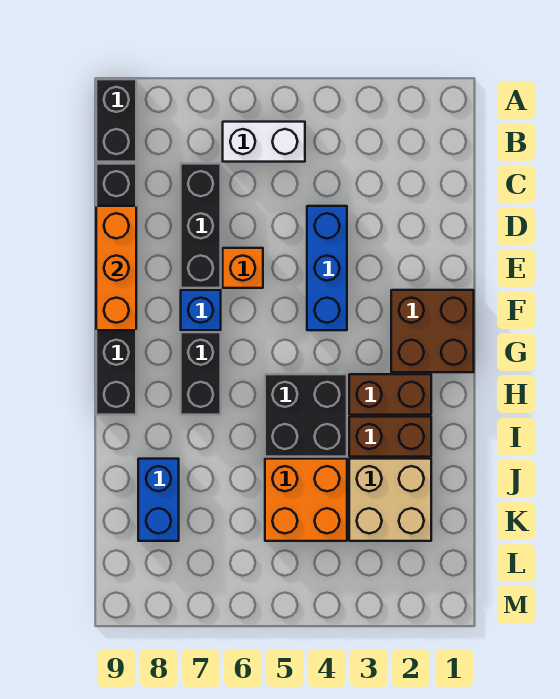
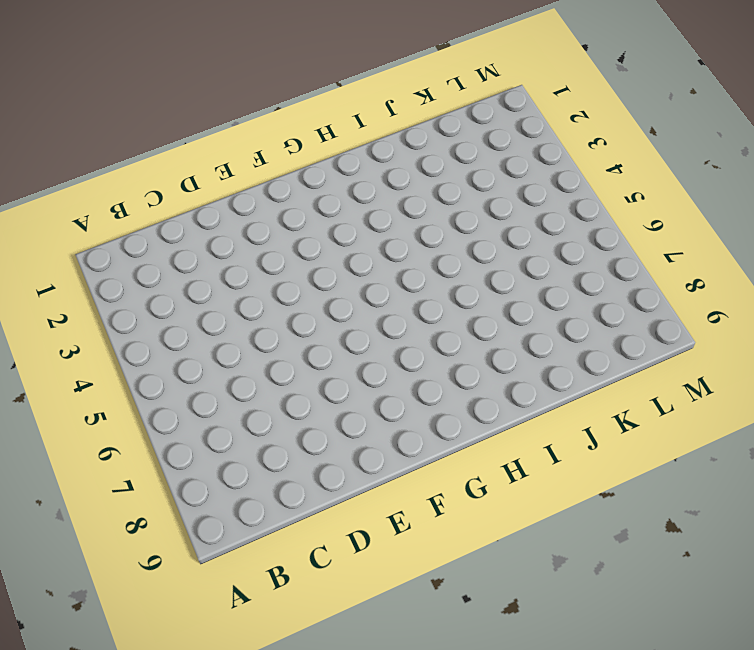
none -> black 1x2 brick [96,79,136,162]
none -> white 1x2 brick [223,122,305,162]
none -> black 1x3 brick [181,164,221,288]

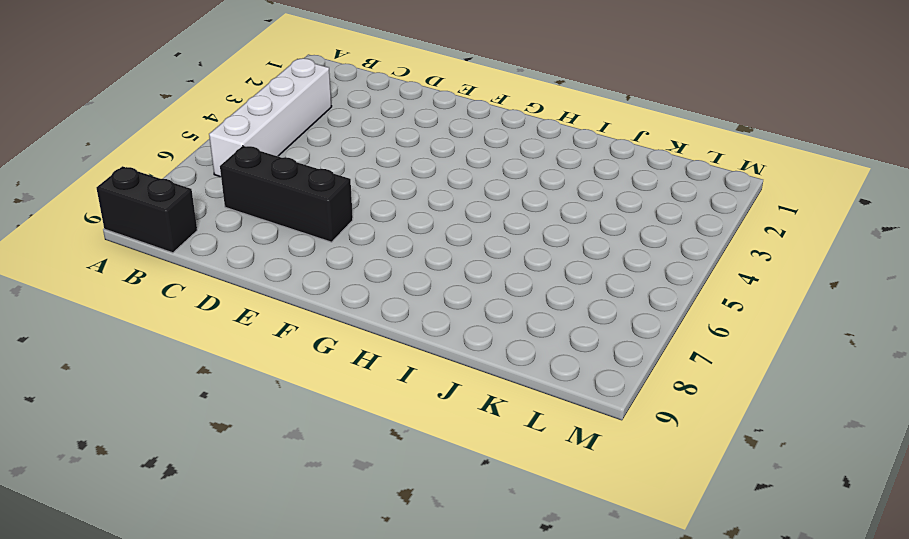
white 1x4 brick [209,58,332,177] -> white 1x2 brick [223,122,305,162]
none -> black 1x6 brick [96,164,136,415]
none -> blue 1x3 brick [307,206,347,330]
none -> orange 1x1 brick [223,248,263,288]

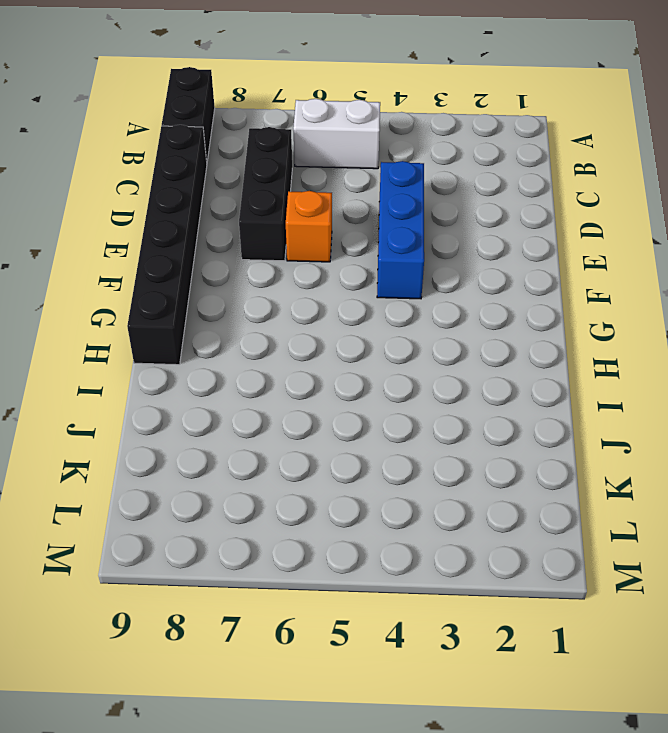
none -> brown 2x2 brick [391,290,474,372]
none -> blue 1x1 brick [181,290,221,330]
none -> black 1x2 brick [181,332,221,415]

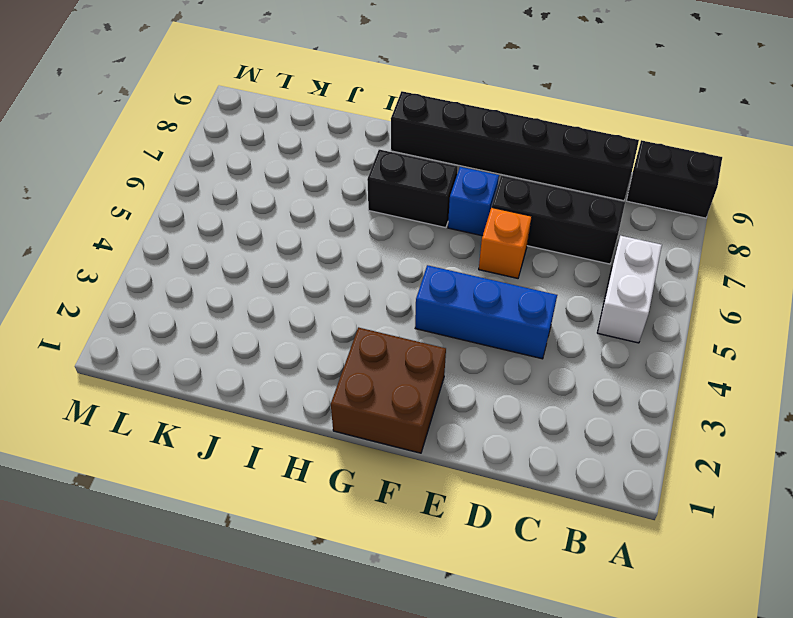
none -> brown 1x2 brick [349,374,431,415]
none -> black 2x2 brick [265,374,347,457]
none -> brown 1x2 brick [349,417,431,457]

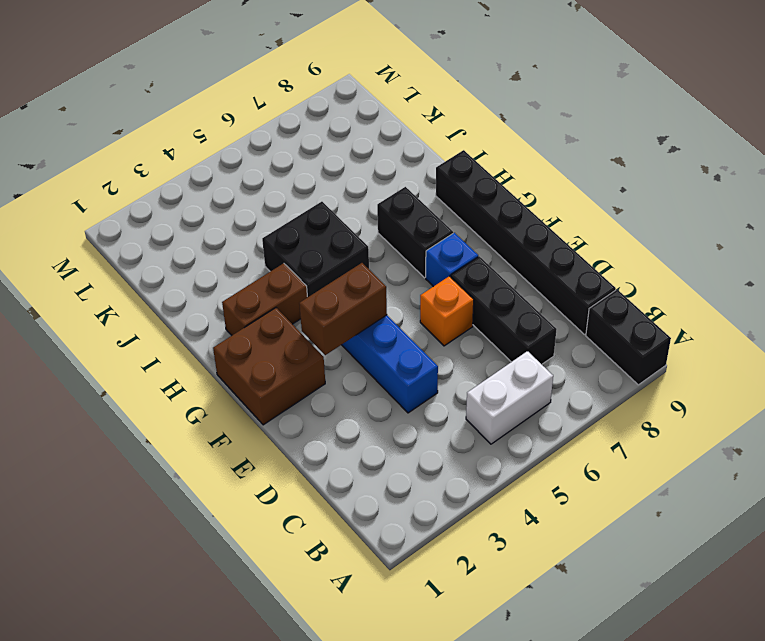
brown 1x2 brick [299,263,387,355] -> brown 1x2 brick moved to [349,417,431,457]
none -> tan 2x2 brick [349,459,431,541]
none -> orange 2x2 brick [265,459,347,541]
none -> blue 1x2 brick [138,459,179,541]

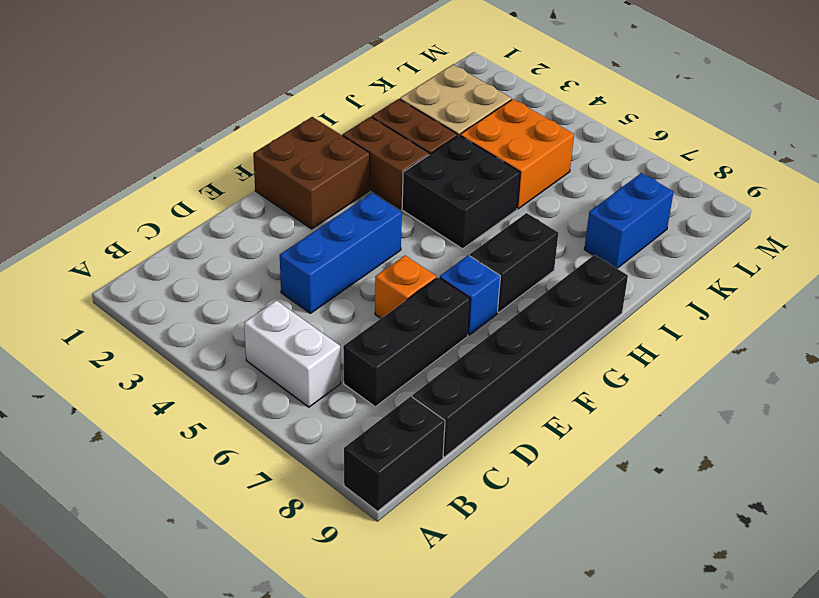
none -> orange 1x3 brick [96,206,136,330]

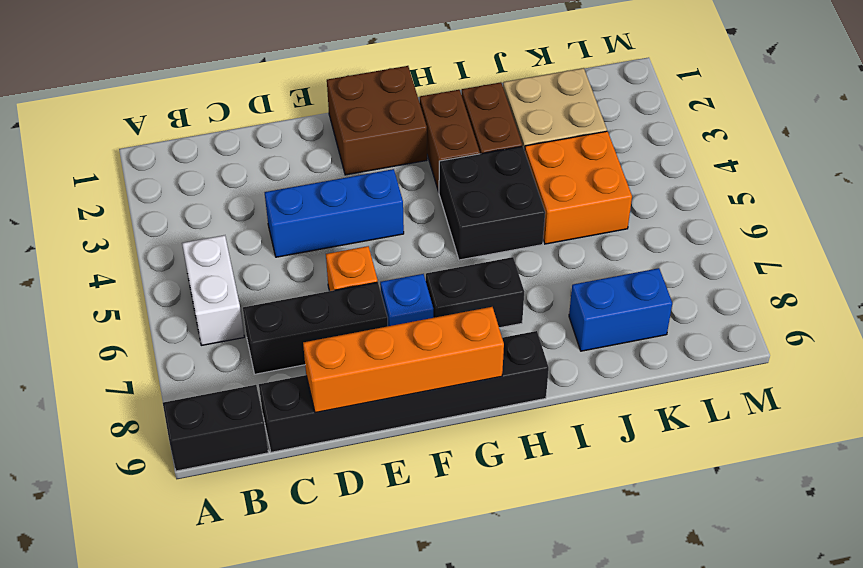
orange 1x4 brick [303,307,504,413] -> orange 1x3 brick [96,206,136,330]

